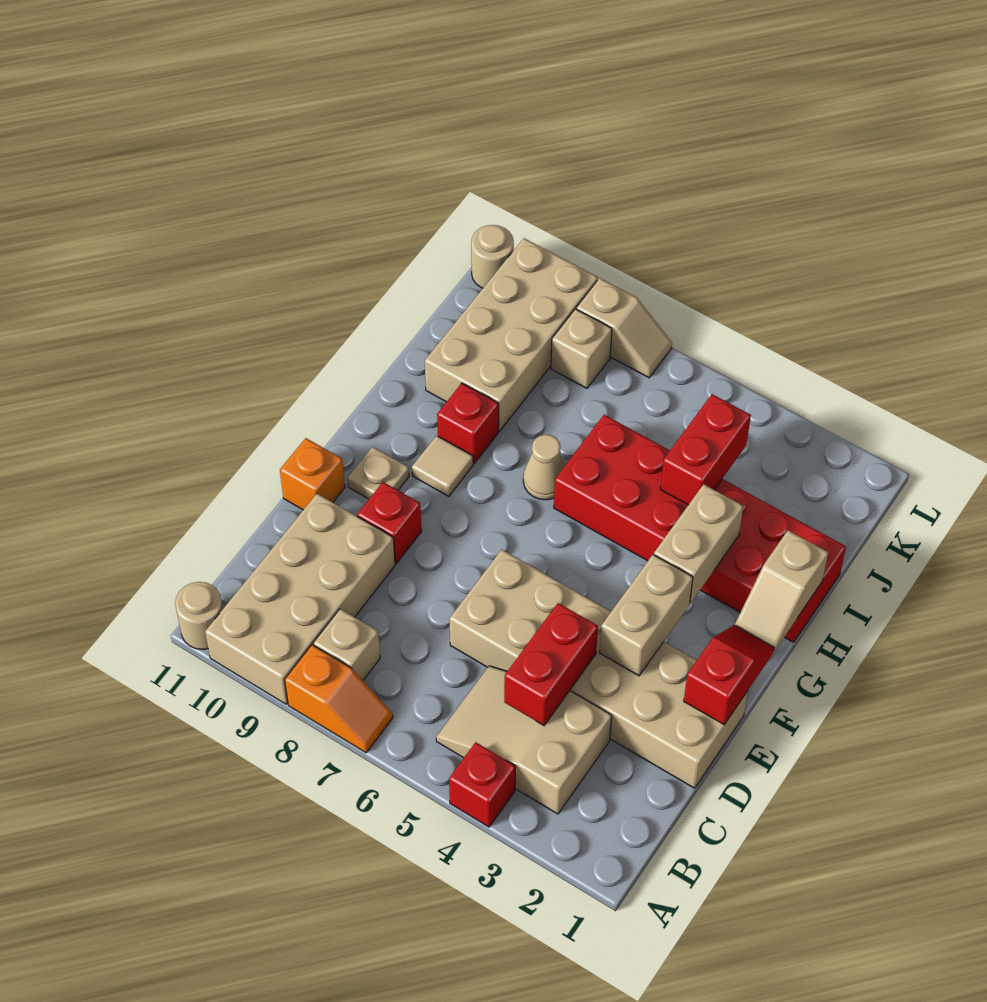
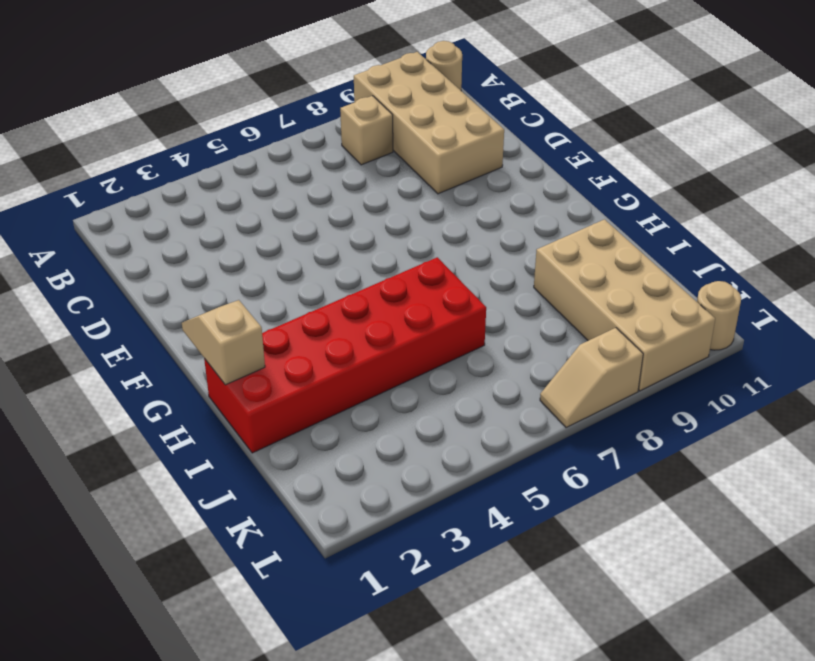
none -> red 1x1 brick [449,742,516,827]
none -> orange 1x2 slope [285,645,393,753]
none -> tan 2x3 slope [436,666,612,814]

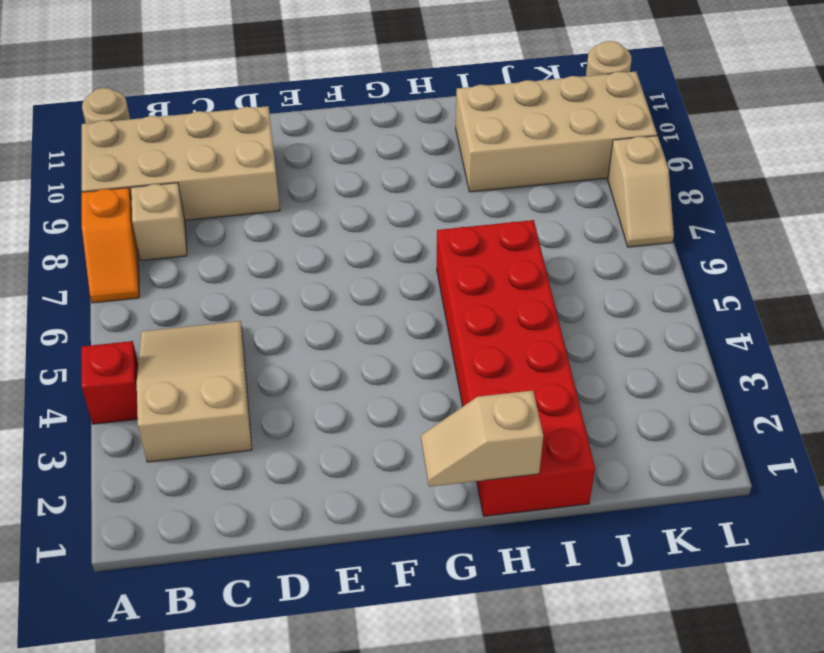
none -> tan 2x6 brick [449,550,748,788]
none -> red 1x1 brick [357,482,422,563]
none -> orange 1x1 brick [280,438,345,510]

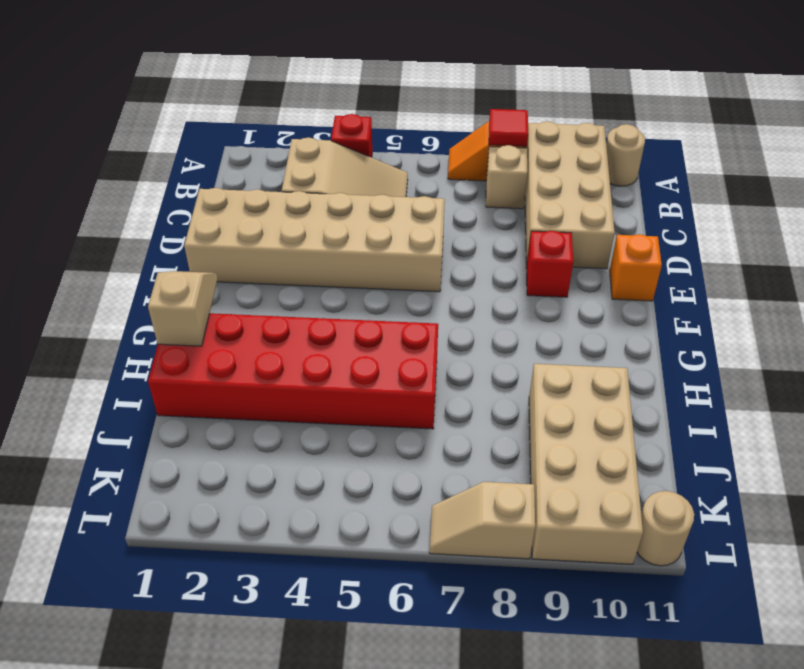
red 1x1 tile [489,109,528,146] -> none
none -> tan 1x1 plate [347,447,409,499]
none -> tan 1x1 tile [412,436,473,496]
none -> tan 1x1 cone [523,435,565,500]

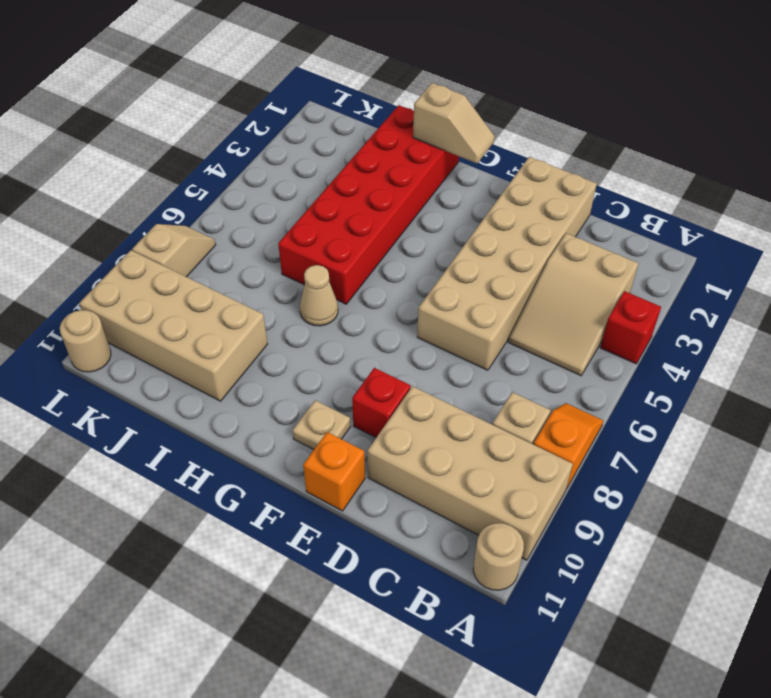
none -> tan 1x1 tile [412,436,473,496]
none -> red 1x1 brick [437,383,499,463]
none -> tan 1x1 brick [551,309,612,388]

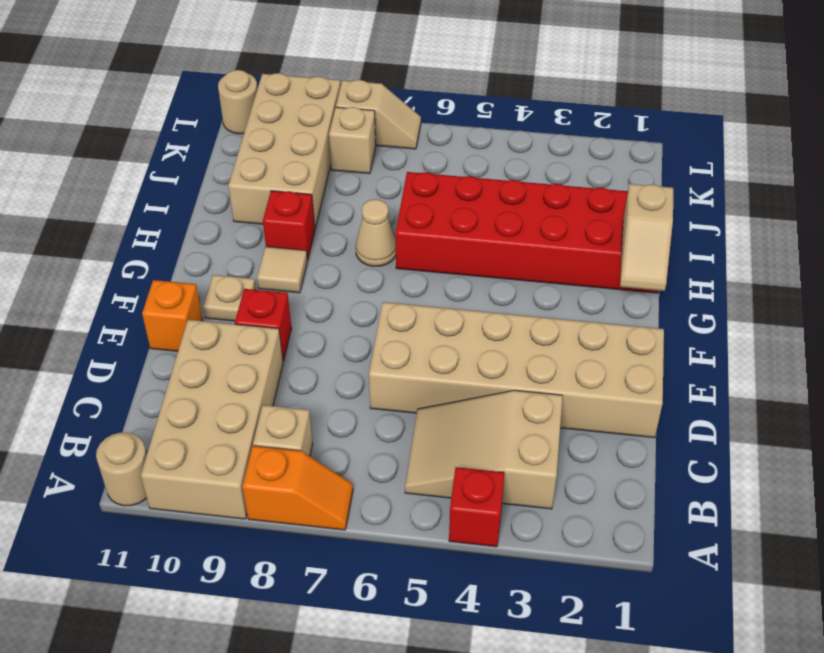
none -> red 1x2 brick [504,603,598,725]
none -> red 1x2 slope [684,625,774,725]
none -> tan 1x2 brick [599,555,693,676]

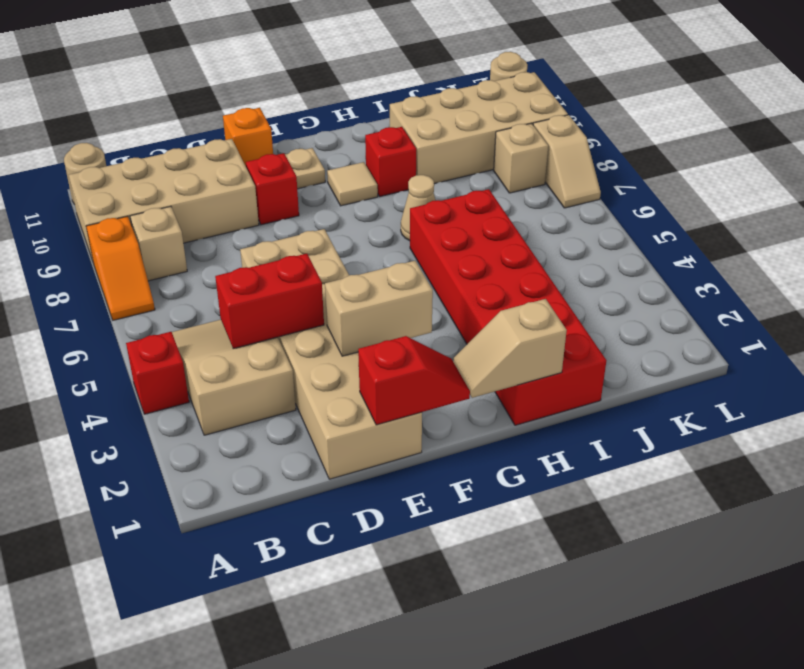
none -> tan 1x2 brick [654,484,743,603]
none -> red 1x2 brick [660,394,751,505]

